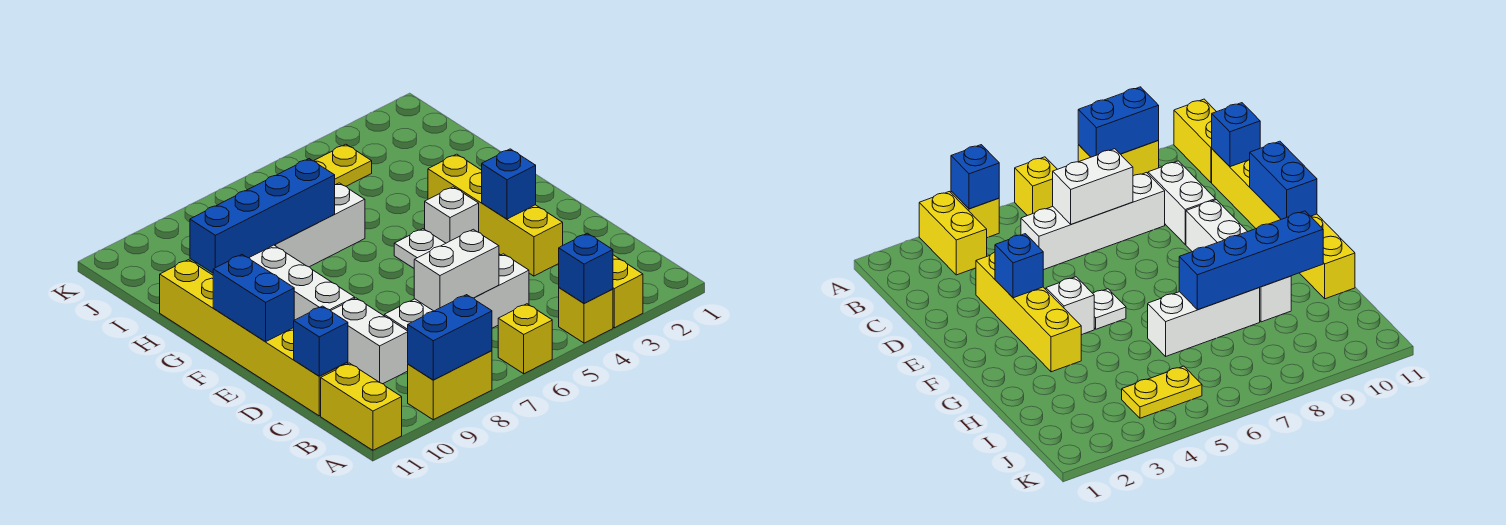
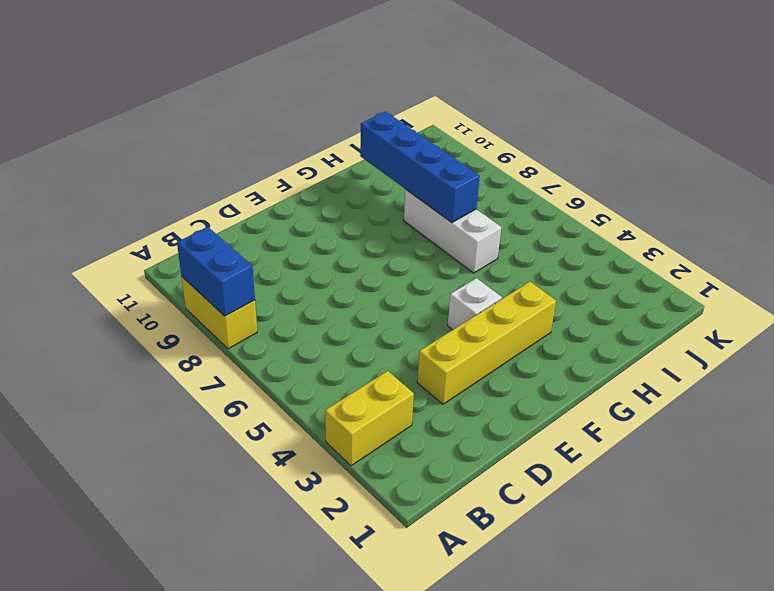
none -> yellow 1x1 brick [559,288,613,343]
none -> yellow 1x1 brick [498,304,552,374]
none -> yellow 1x2 brick [321,363,402,450]

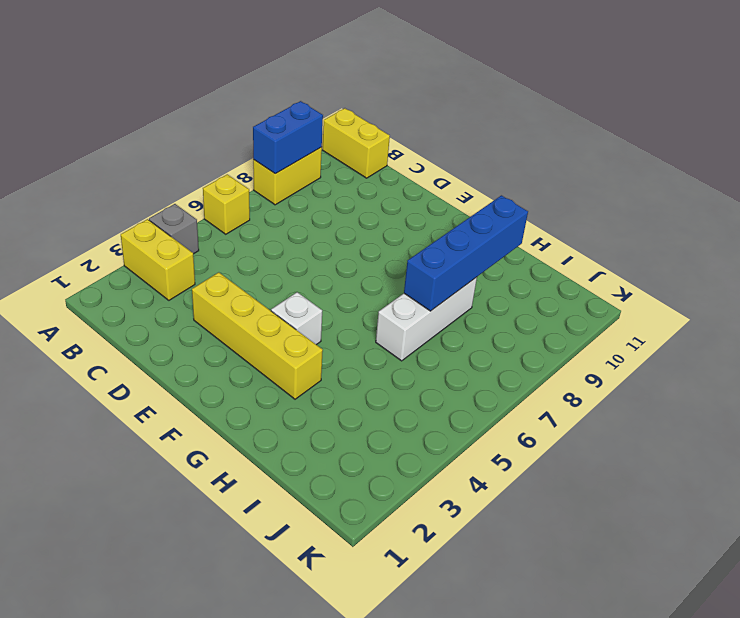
grey 1x1 brick [149,204,199,254] -> yellow 1x1 brick [559,288,613,343]
none -> white 1x4 brick [384,254,529,331]
none -> white 1x2 brick [331,298,408,384]
none -> yellow 1x6 brick [160,260,348,416]

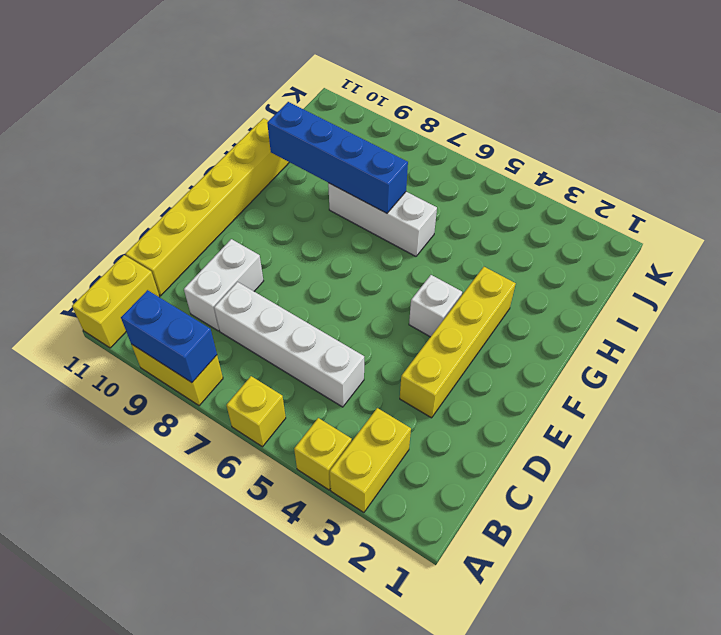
none -> white 1x4 brick [249,245,355,320]
none -> white 1x1 plate [394,229,446,268]
none -> yellow 1x2 plate [314,144,372,186]

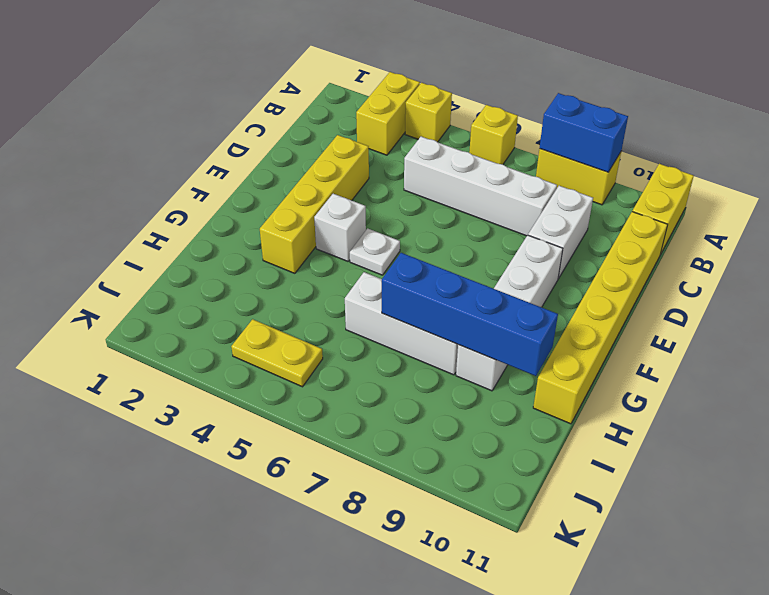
none -> blue 1x1 brick [559,233,613,304]
none -> white 1x2 brick [414,229,499,311]
none -> blue 1x1 brick [294,306,348,376]

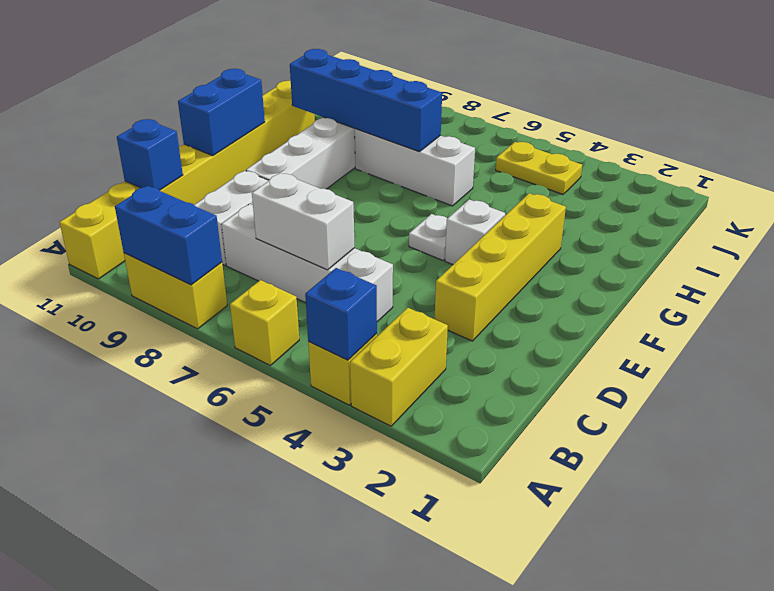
none -> blue 1x1 brick [482,149,536,219]

